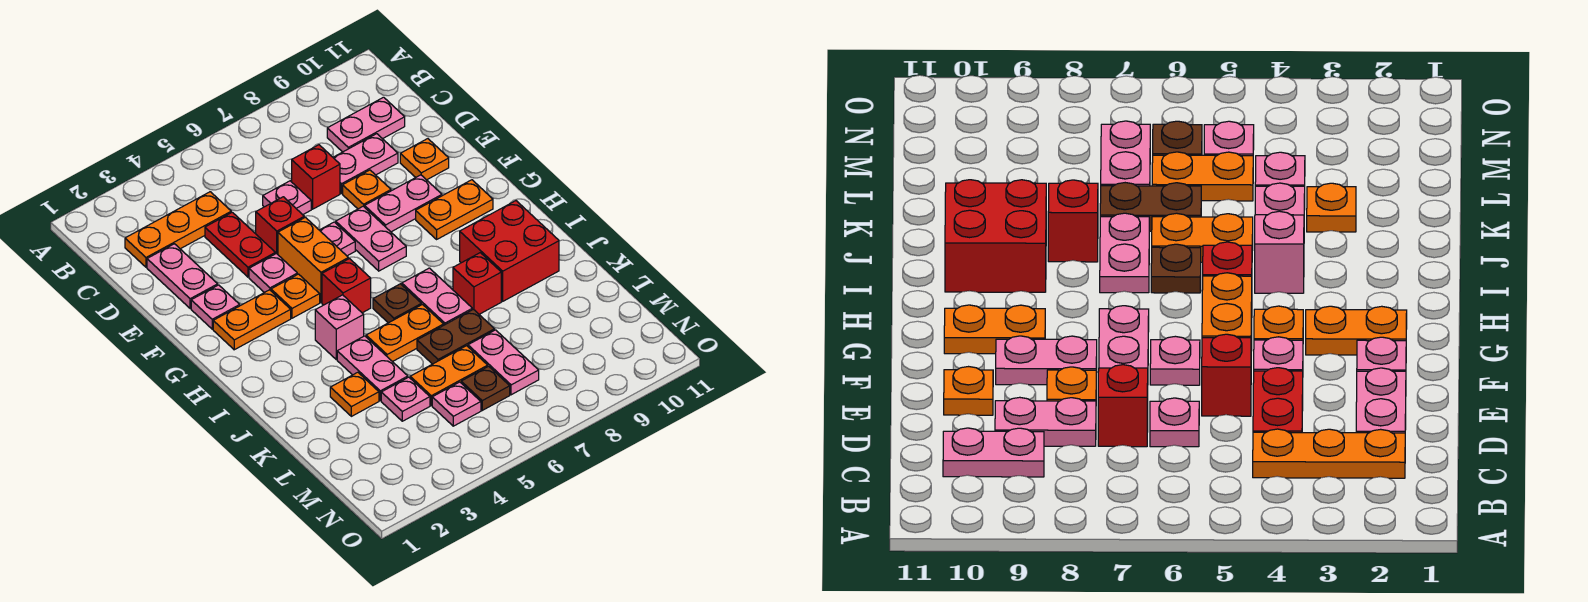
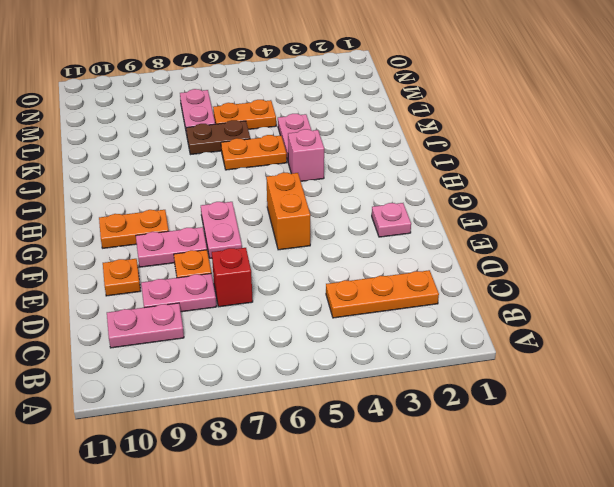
none -> pink 1x2 plate [147,244,218,309]
none -> red 1x2 plate [205,212,275,277]
none -> pink 1x1 plate [263,181,311,215]
none -> red 1x1 brick [256,197,304,254]

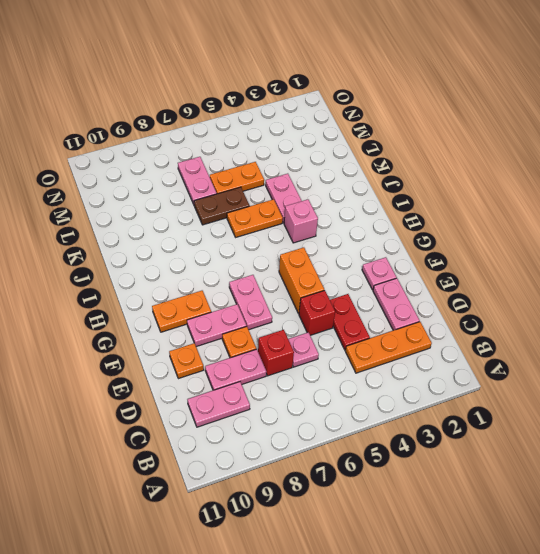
none -> pink 1x1 plate [249,253,297,293]
none -> pink 1x1 plate [320,222,355,256]
none -> orange 1x2 plate [213,290,291,350]
none -> orange 1x1 plate [271,274,320,318]

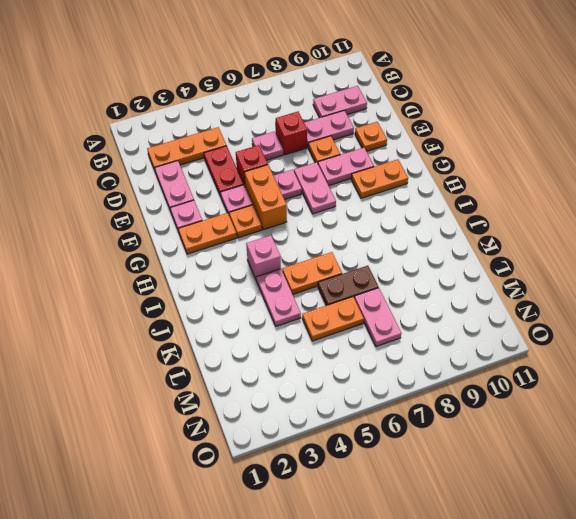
none -> red 1x1 brick [322,259,371,313]
none -> brown 1x1 plate [373,284,421,323]
none -> pink 1x2 plate [402,268,472,325]
none -> red 2x2 brick [460,201,559,301]

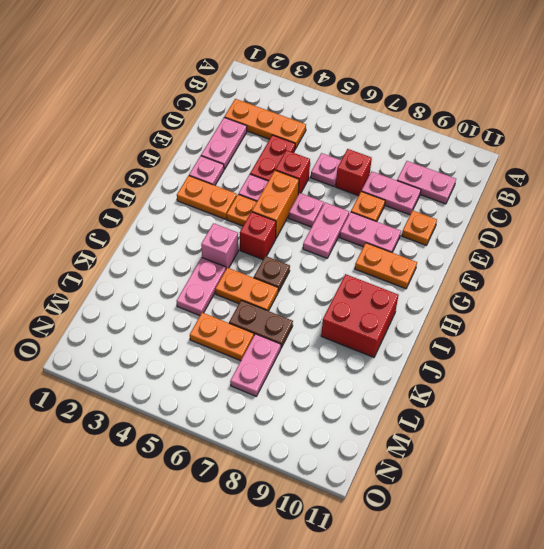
none -> pink 1x2 plate [402,268,472,325]
none -> red 1x1 brick [453,253,501,314]
none -> orange 1x1 plate [330,372,379,416]
none -> pink 1x1 plate [381,377,430,421]

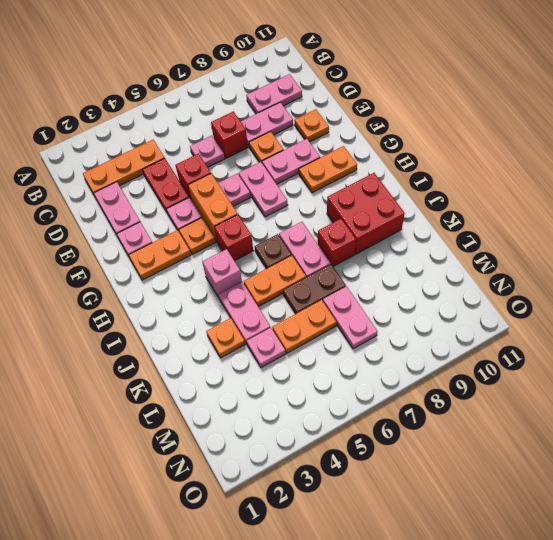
none -> pink 1x1 plate [432,382,481,426]
none -> brown 1x1 plate [461,366,510,410]

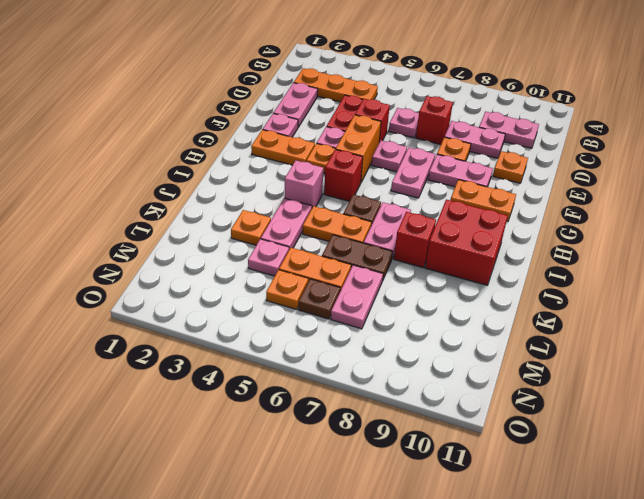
orange 1x1 plate [266,270,308,309] -> pink 1x1 plate [432,382,481,426]

